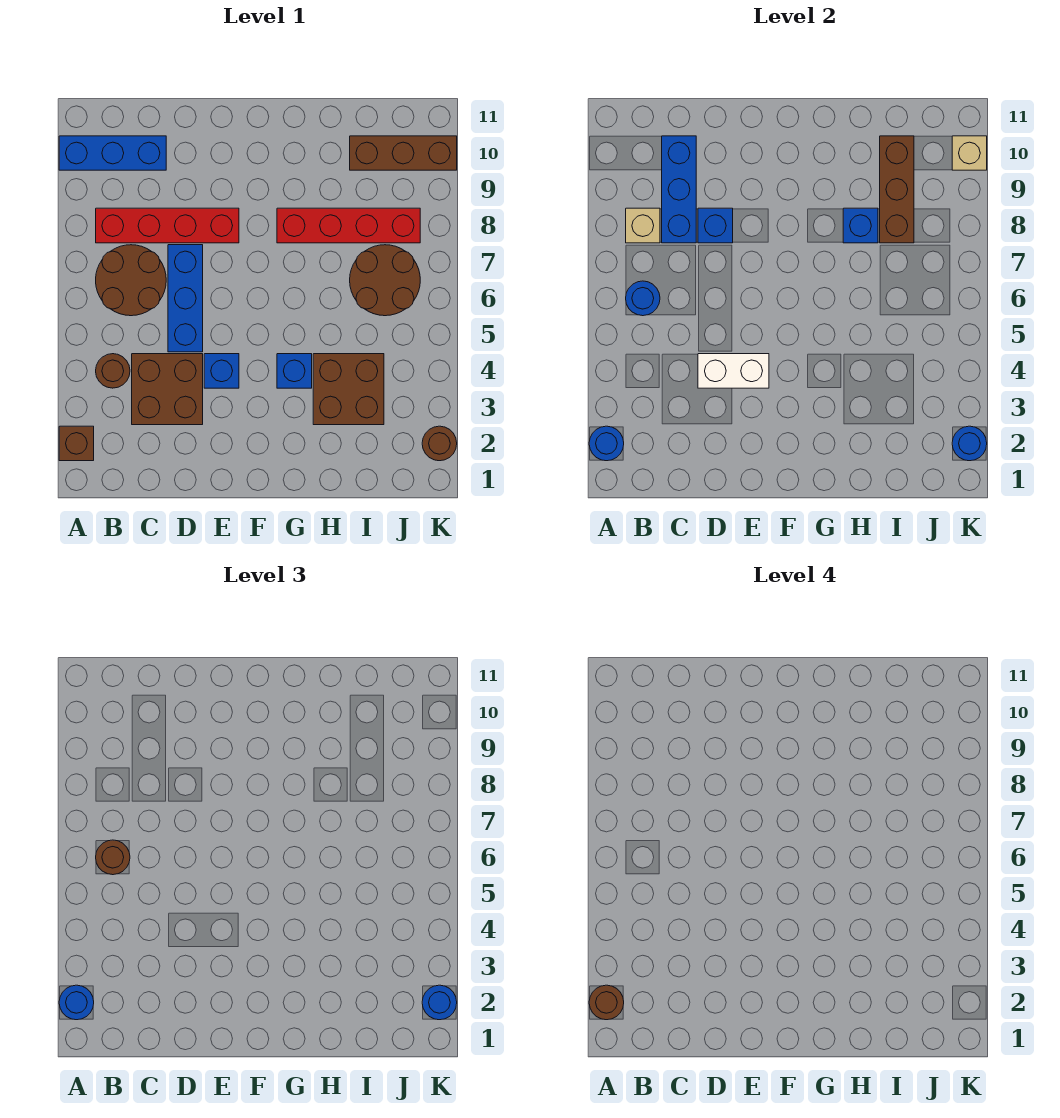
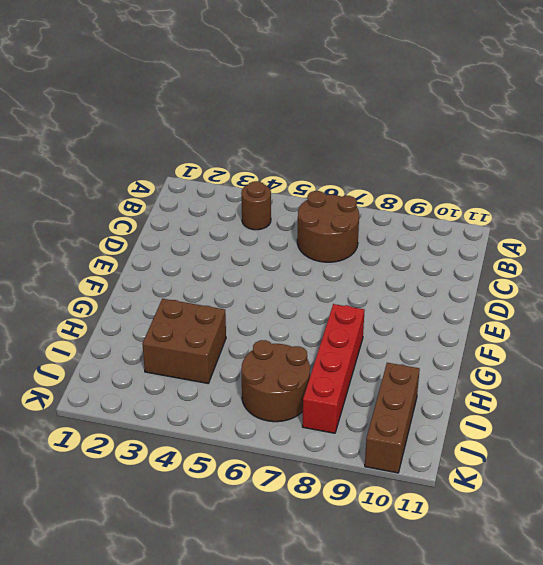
none -> brown 1x1 brick [59,426,94,461]
none -> blue 1x3 brick [59,136,166,170]
none -> red 1x4 brick [96,208,239,243]

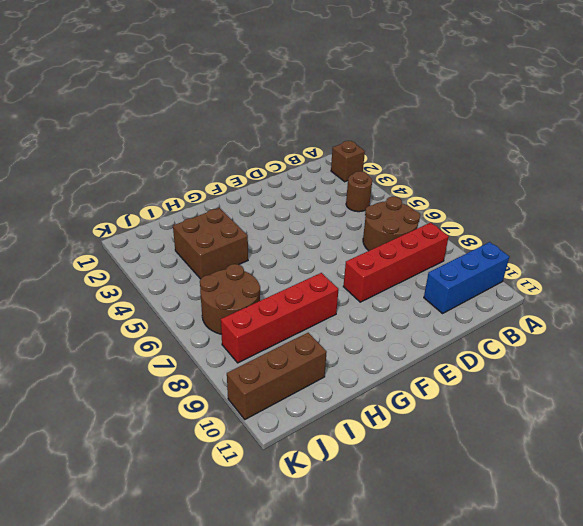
none -> brown 2x2 brick [132,354,203,425]
none -> blue 1x3 brick [168,245,203,352]
none -> blue 1x1 brick [204,354,239,388]

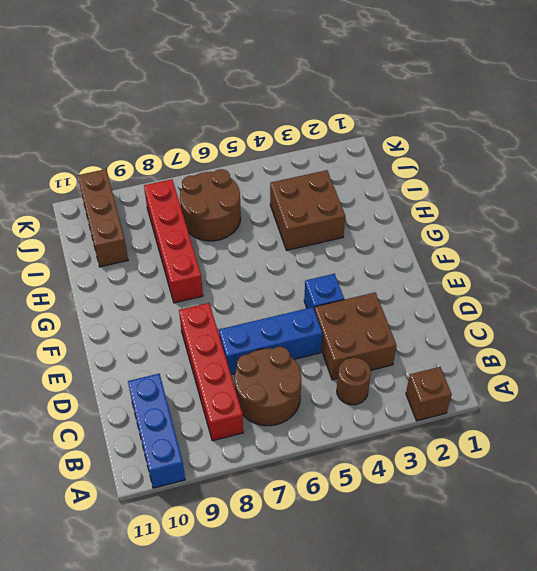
none -> blue 1x1 brick [277,354,312,388]
none -> brown 1x1 round brick [422,426,457,461]
none -> blue 1x1 round brick [589,426,624,461]

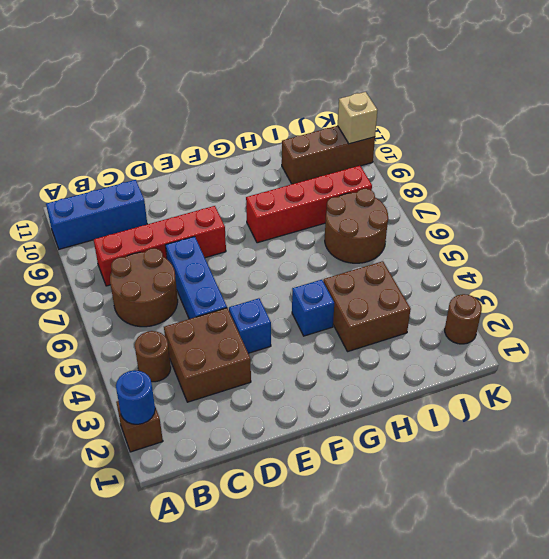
none -> blue 1x1 round brick [626,281,660,316]
none -> tan 1x1 brick [626,208,660,243]
none -> blue 1x3 brick [662,136,696,243]

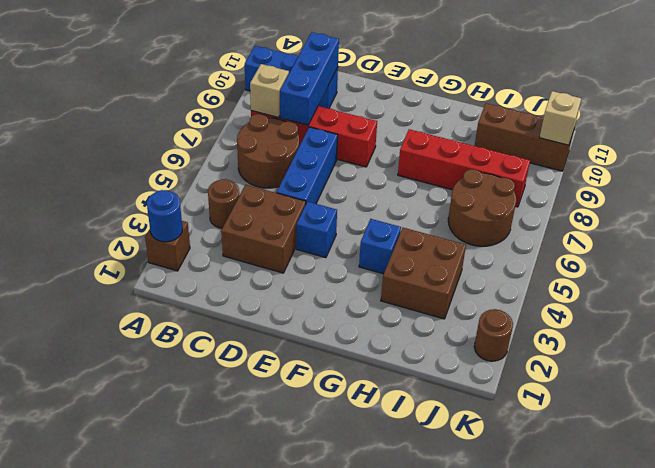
none -> blue 1x1 round brick [626,281,660,316]
none -> white 1x2 brick [698,354,769,388]
none -> blue 1x1 brick [698,208,733,243]

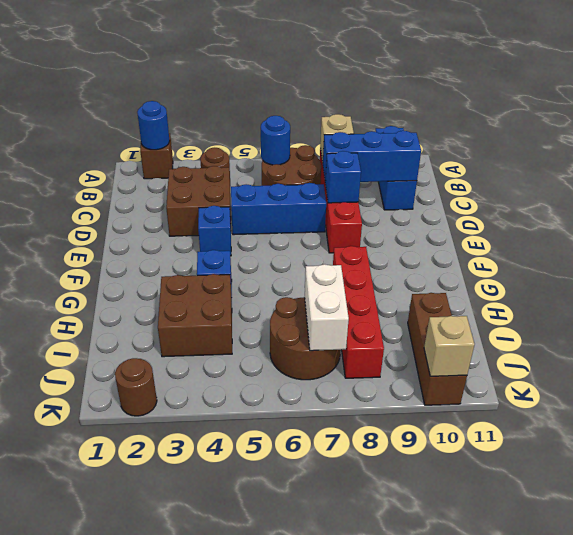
white 1x2 brick [305,264,349,351] -> white 1x2 brick moved to [698,354,769,388]
none -> blue 1x1 brick [843,208,878,243]
none -> brown 1x3 brick [880,136,914,243]
none -> blue 1x1 round brick [952,426,987,461]

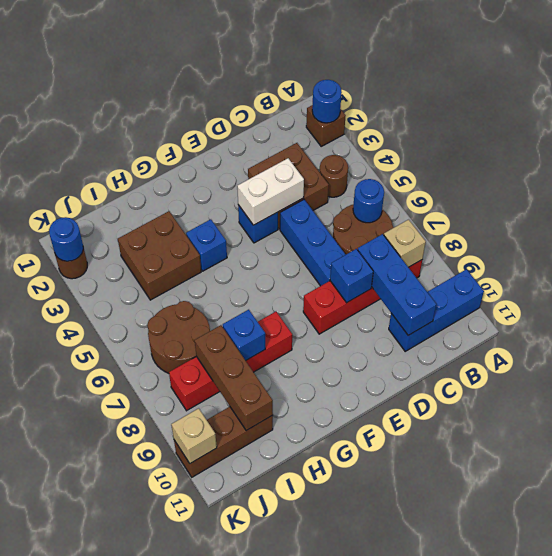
none -> blue 1x1 round brick [59,985,94,1020]
none -> brown 1x1 round brick [96,840,130,875]
none -> blue 1x1 round brick [422,985,457,1020]

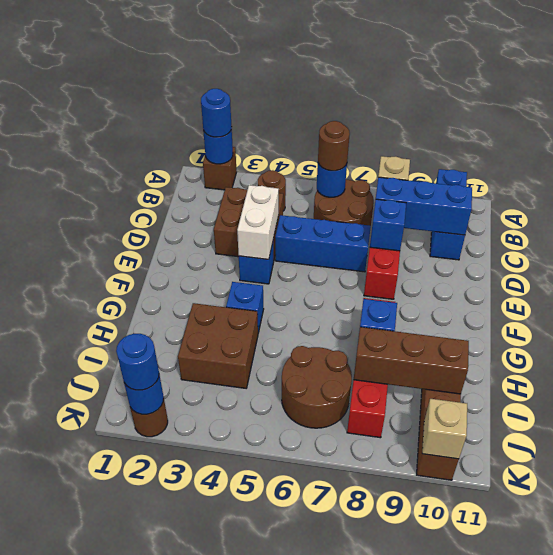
none -> brown 1x1 round brick [589,985,624,1020]

